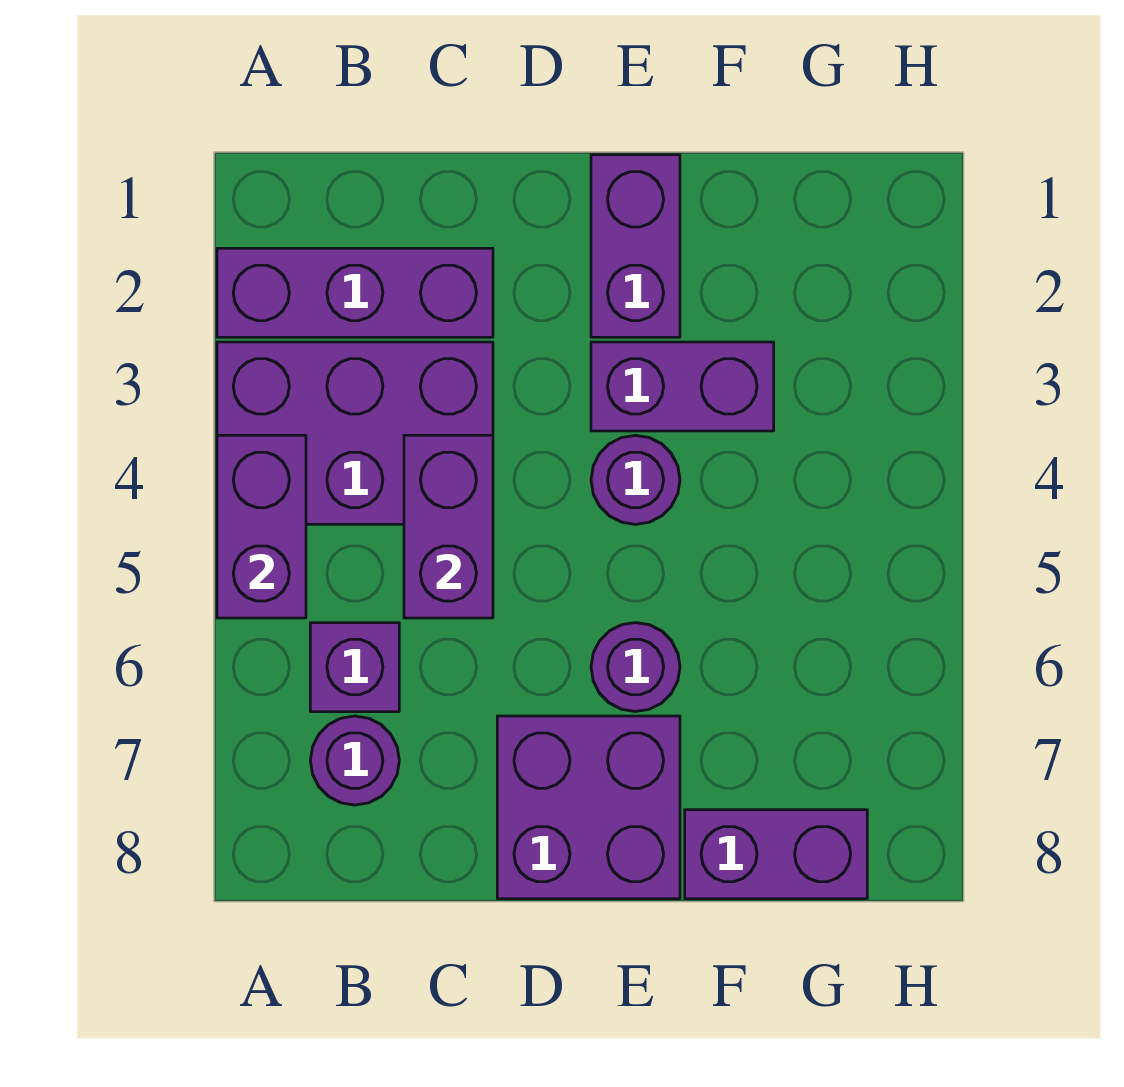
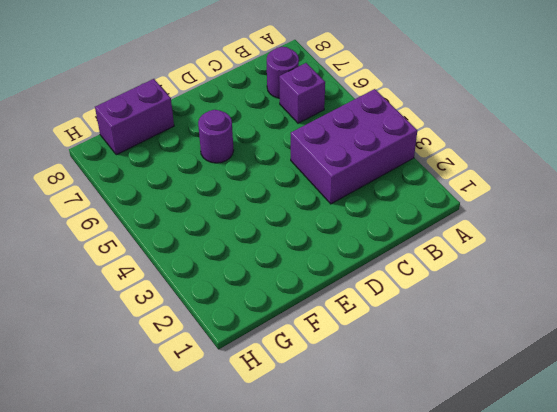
none -> purple 1x3 brick [217,248,493,337]
none -> purple 2x2 brick [497,716,680,899]
none -> purple 1x2 brick [591,155,680,337]

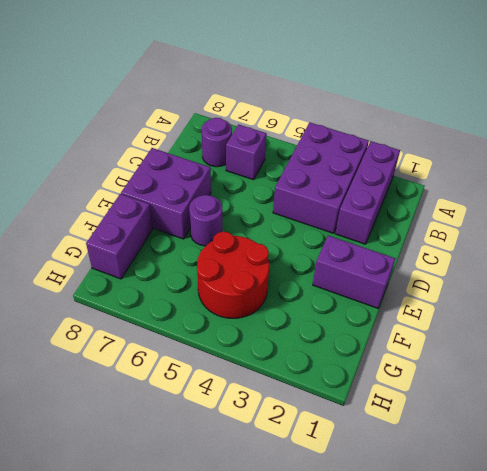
red 2x2 round brick [197,232,269,318] -> none
none -> purple 1x2 brick [591,342,774,431]
none -> purple 1x1 round brick [591,435,680,524]
none -> purple 1x2 brick [217,435,306,618]

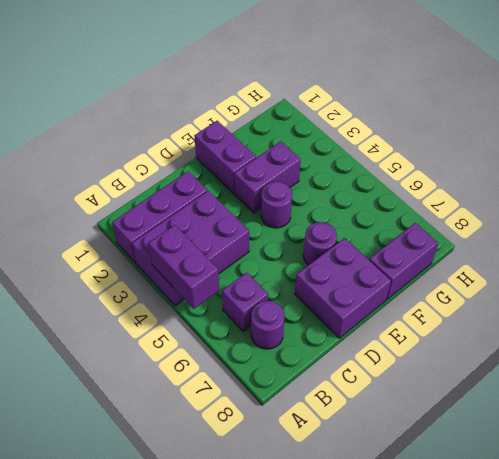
none -> purple 1x2 brick [404,435,493,618]

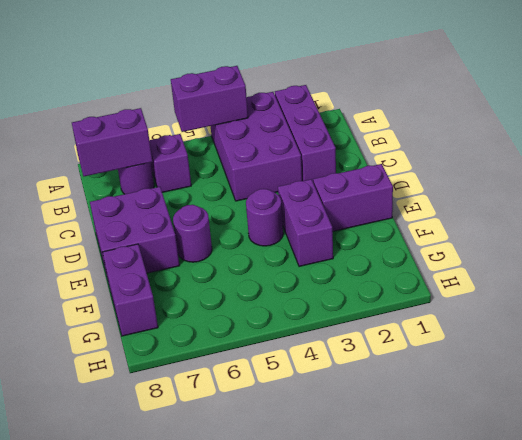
purple 1x2 brick [72,108,153,176] -> purple 1x2 brick moved to [404,435,493,618]

